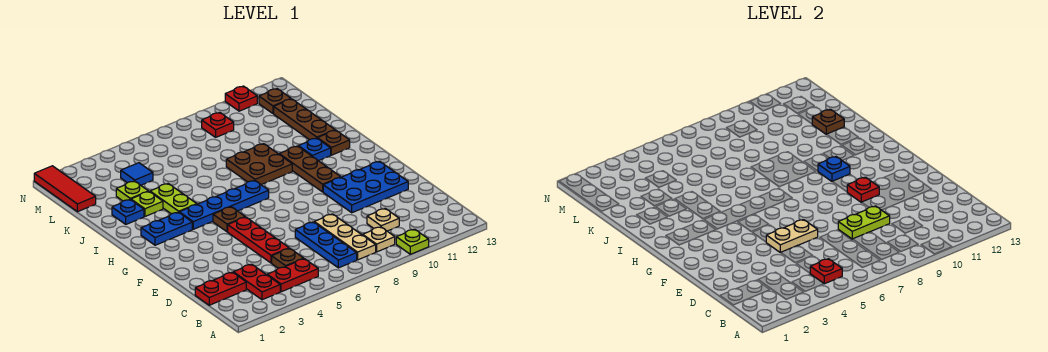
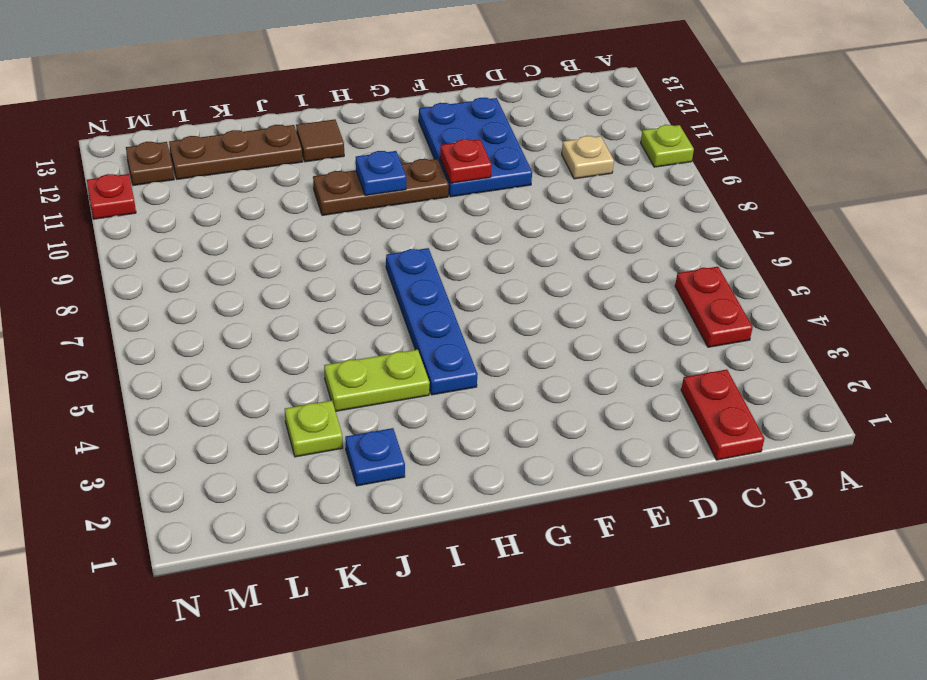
brown 1x1 tile [296,119,344,162] -> brown 1x1 plate [318,130,350,155]
none -> red 1x2 plate [233,264,280,300]
none -> blue 1x3 plate [295,222,357,268]
none -> tan 1x3 plate [314,214,376,260]
none -> tan 1x1 plate [363,227,395,252]

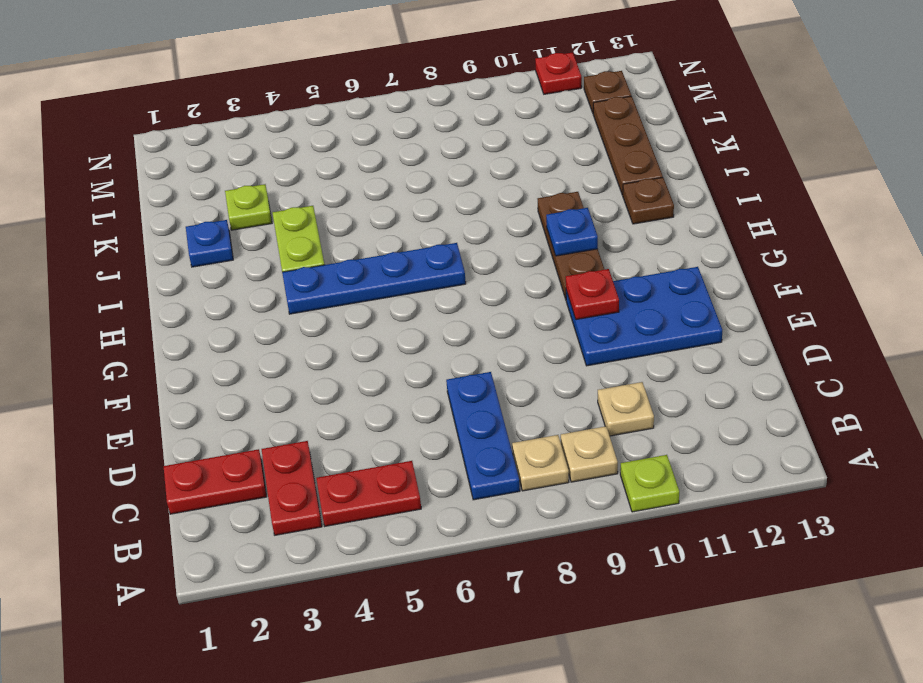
tan 1x1 plate [512,435,569,491] -> tan 1x3 plate [314,214,376,260]
none -> brown 1x1 plate [272,248,304,268]
none -> red 1x3 plate [228,217,289,263]
none -> brown 1x1 plate [213,207,245,232]
none -> blue 1x2 plate [141,212,192,245]

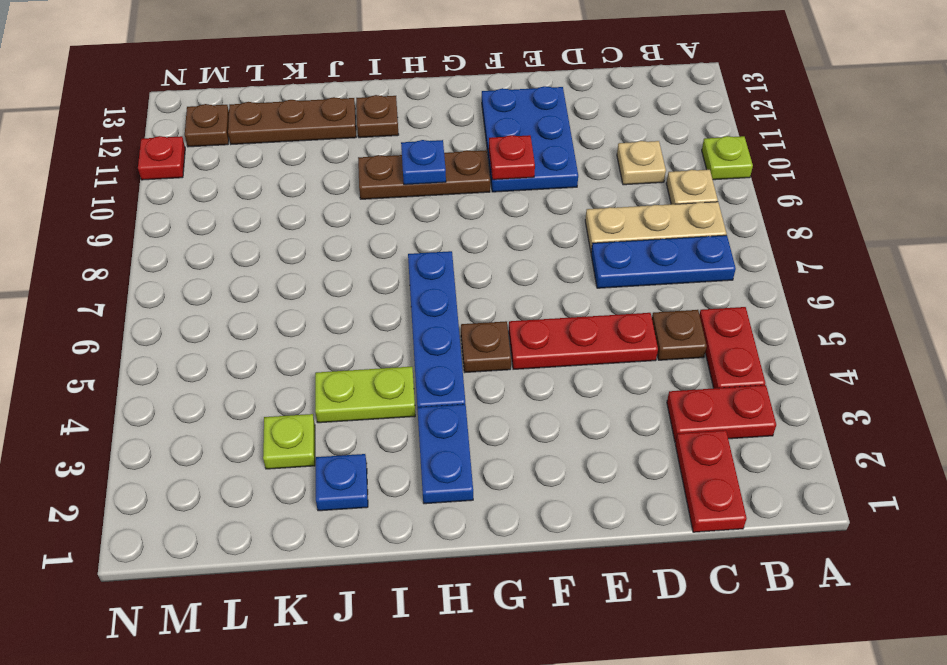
none -> brown 2x2 plate [226,144,292,185]
none -> blue 1x1 plate [298,138,331,161]
none -> lime 1x1 plate [131,192,163,216]
none -> red 1x3 tile [34,166,96,212]

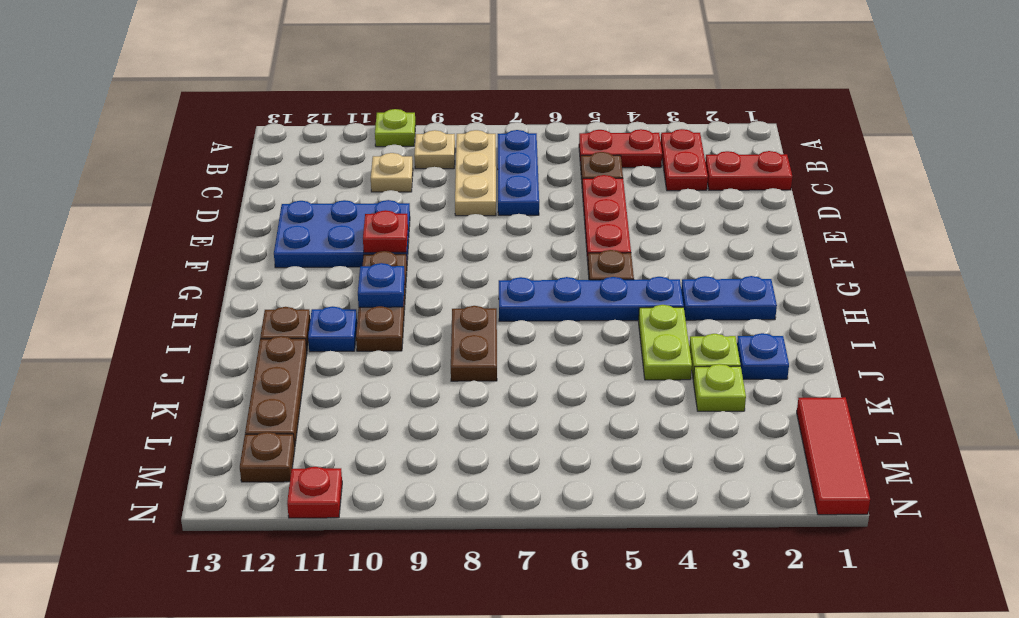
brown 1x2 plate [451,306,497,381] -> brown 2x2 plate [226,144,292,185]
none -> blue 1x1 tile [121,163,153,185]
none -> red 1x1 plate [202,113,234,137]
none -> red 1x1 plate [810,259,842,284]
none -> lime 1x2 plate [838,206,890,239]

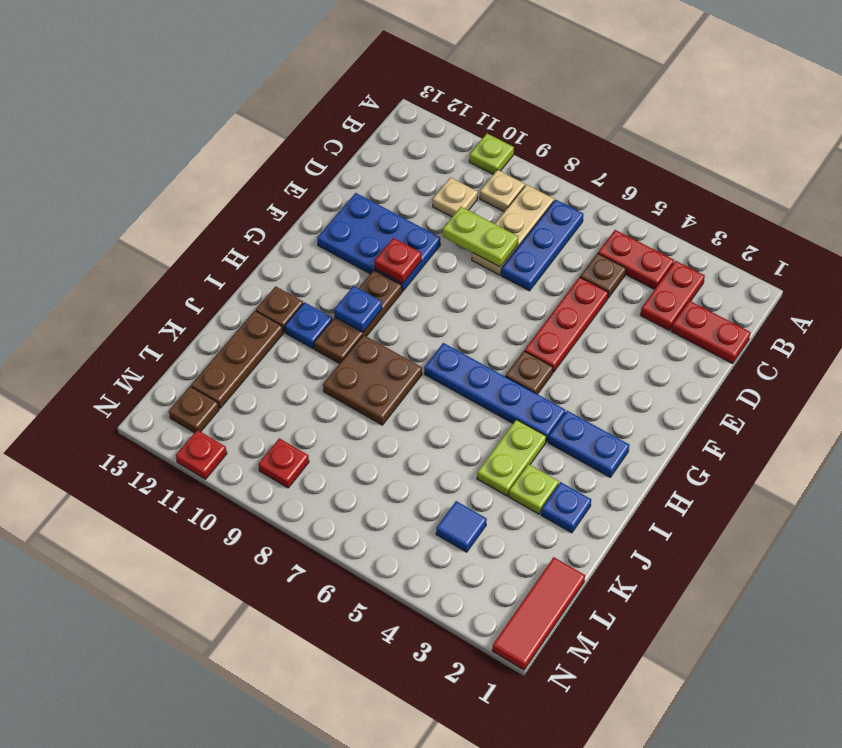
none -> lime 1x1 plate [116,181,148,201]
none -> red 1x1 plate [810,259,842,284]
none -> tan 1x2 plate [766,220,818,253]
none -> brown 1x1 plate [812,109,844,134]

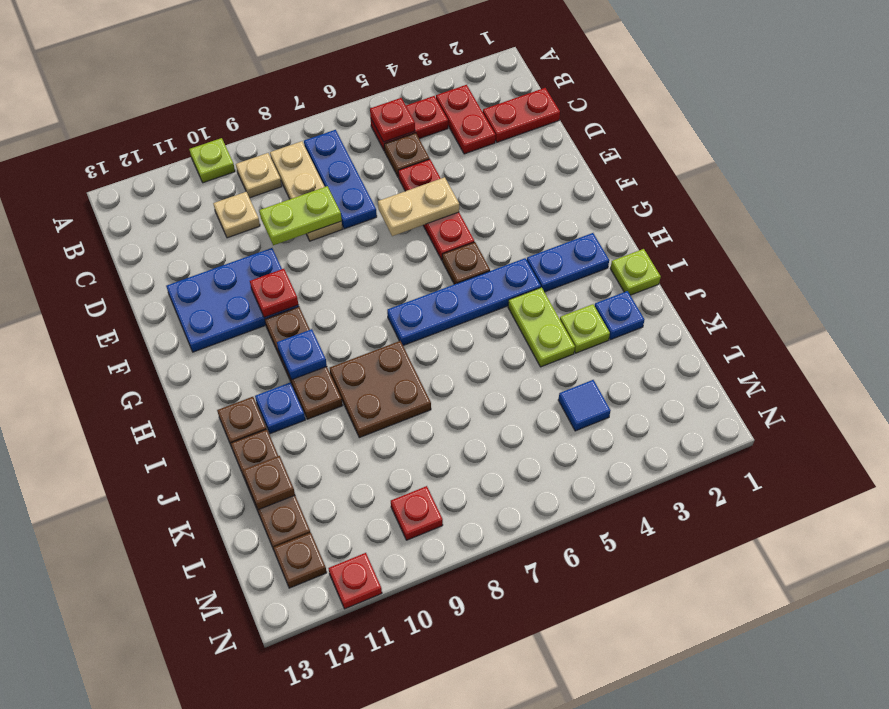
lime 1x1 plate [610,249,661,295] -> lime 1x1 plate moved to [116,181,148,201]
none -> red 1x3 tile [34,166,96,212]

